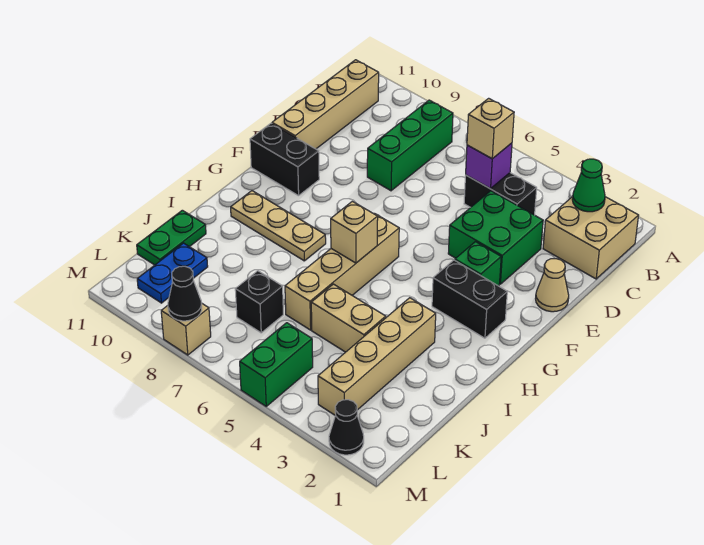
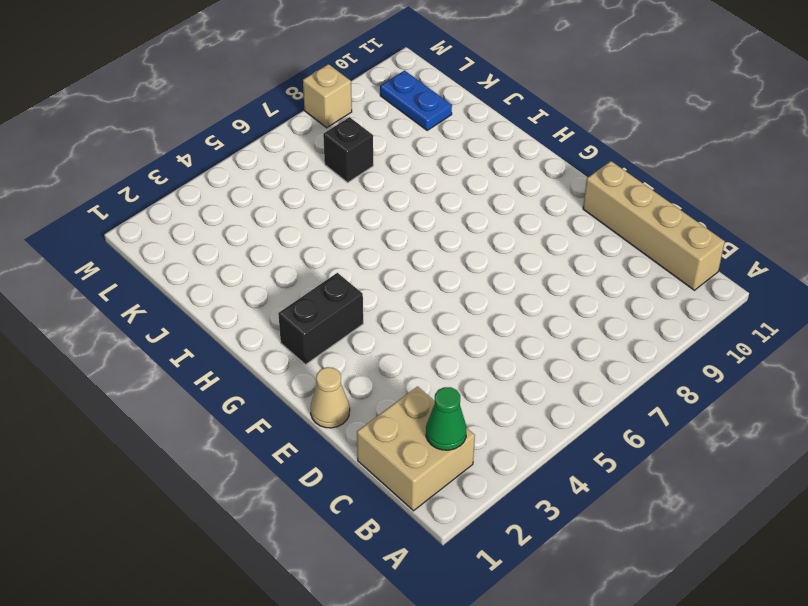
none -> green 1x3 brick [367,100,453,191]
none -> black 1x2 brick [464,173,537,215]
none -> green 2x2 brick [448,191,543,284]

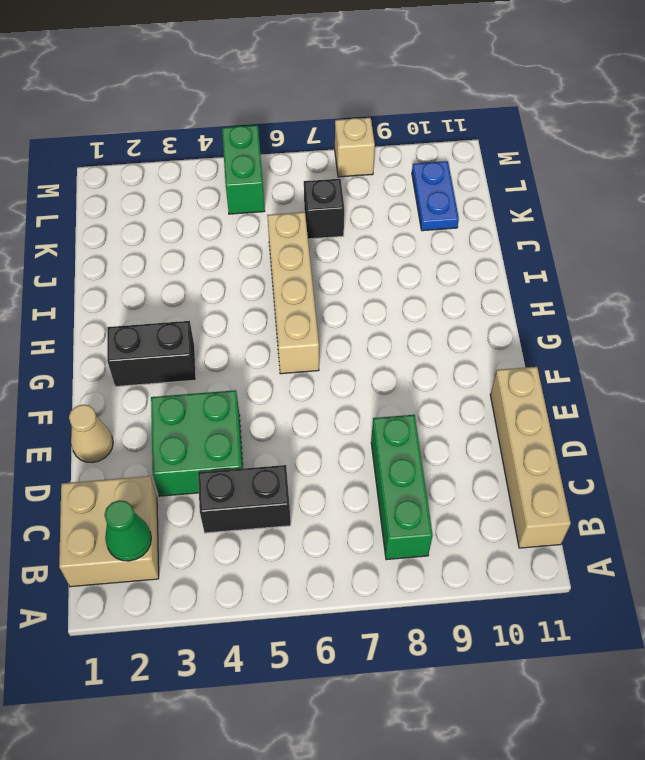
none -> green 1x1 brick [455,242,501,286]
none -> black 1x2 brick [250,123,319,196]
none -> tan 1x3 plate [231,191,326,261]

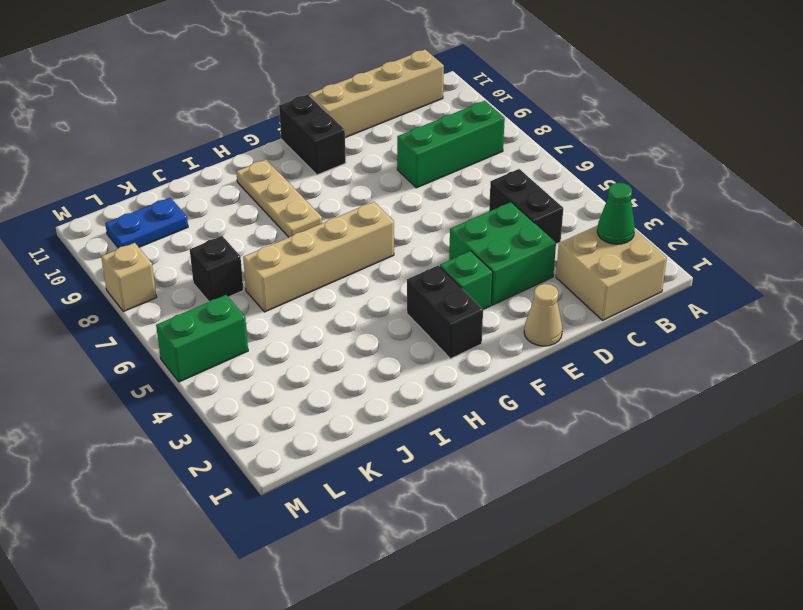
none -> tan 1x4 brick [318,298,436,415]
none -> tan 1x2 brick [311,284,386,352]
none -> green 1x2 plate [137,210,206,265]

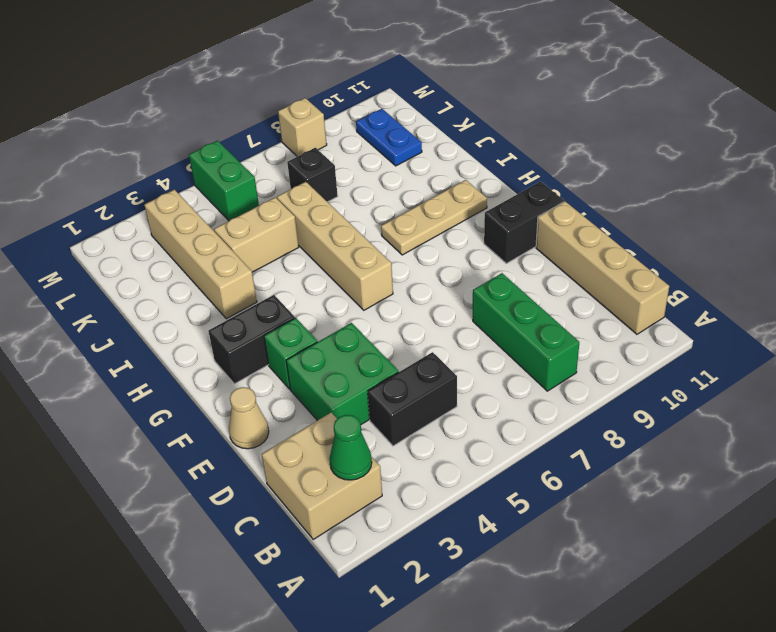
none -> green 1x2 plate [137,210,206,265]
none -> black 1x1 cone [329,400,364,455]
none -> purple 1x1 brick [466,143,512,189]

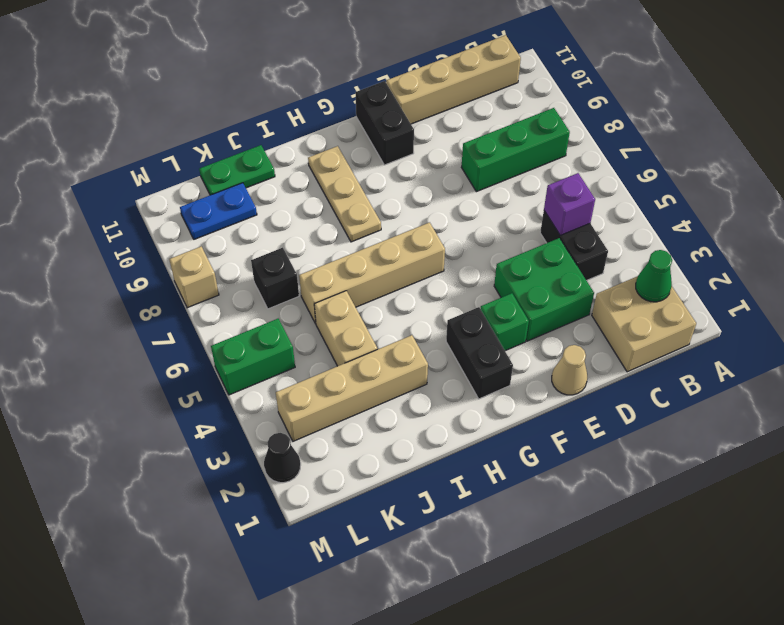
none -> tan 1x1 brick [331,201,378,263]
none -> black 1x1 cone [168,266,202,321]
none -> tan 1x1 brick [467,98,514,159]

